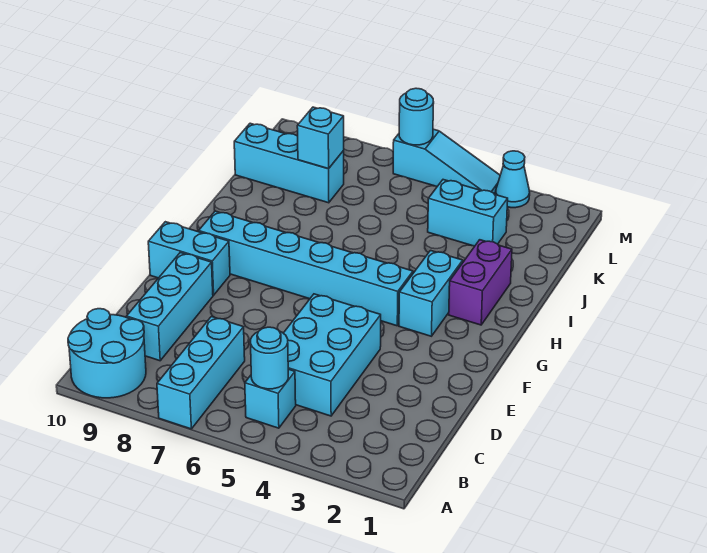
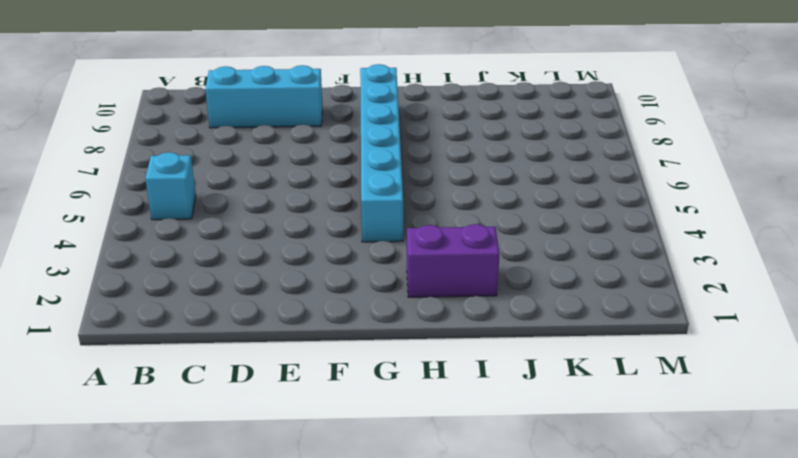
none -> cyan 1x3 brick [157,317,245,429]
none -> cyan 2x2 round brick [68,309,146,398]
none -> cyan 2x3 brick [284,294,381,416]

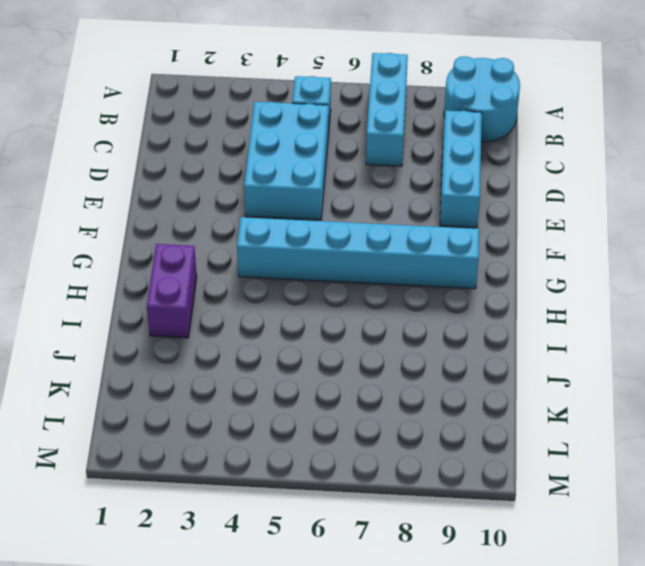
none -> cyan 1x2 brick [148,222,230,295]
none -> cyan 1x2 brick [399,251,463,336]
none -> cyan 1x2 brick [428,180,508,246]

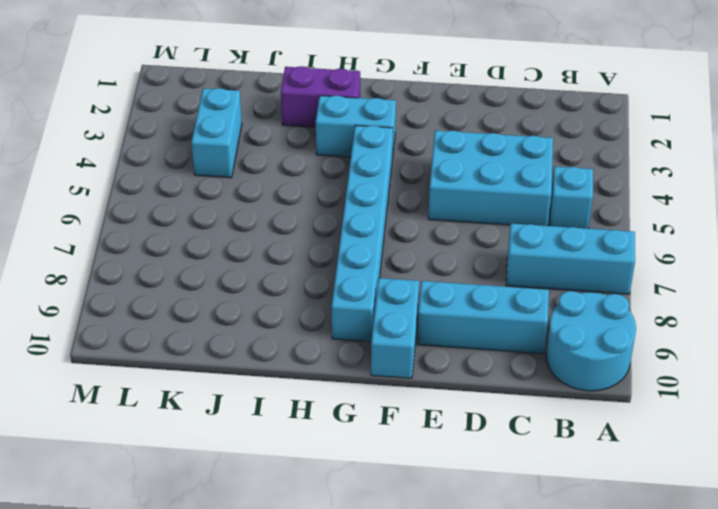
none -> cyan 1x3 brick [234,123,344,203]
none -> cyan 1x1 cone [496,151,530,208]
none -> cyan 1x3 slope [393,129,500,193]

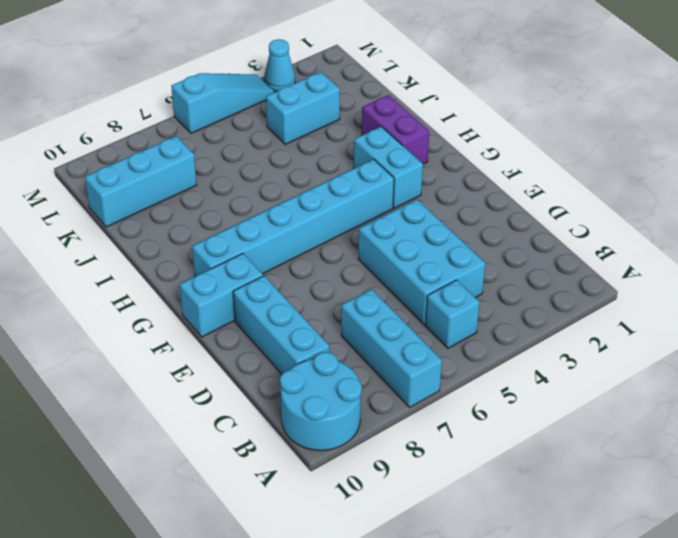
none -> cyan 1x1 round brick [251,327,288,389]
none -> cyan 1x1 brick [297,107,344,169]
none -> cyan 1x1 round brick [399,88,434,145]

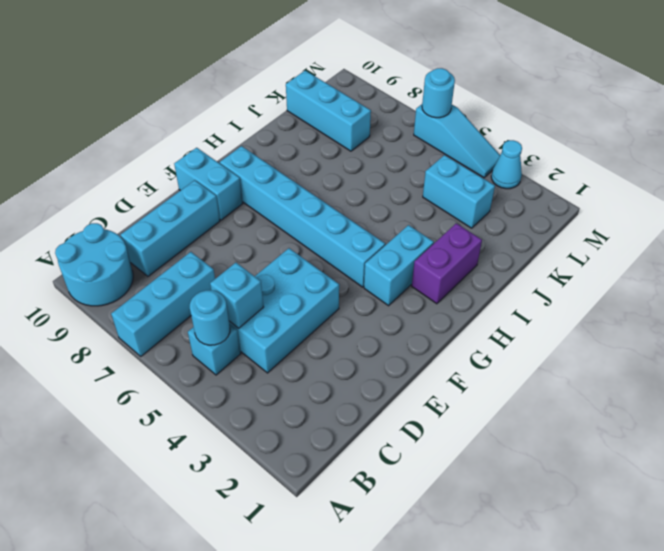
cyan 1x1 brick [210,263,264,328] -> cyan 1x1 brick moved to [297,107,344,169]

